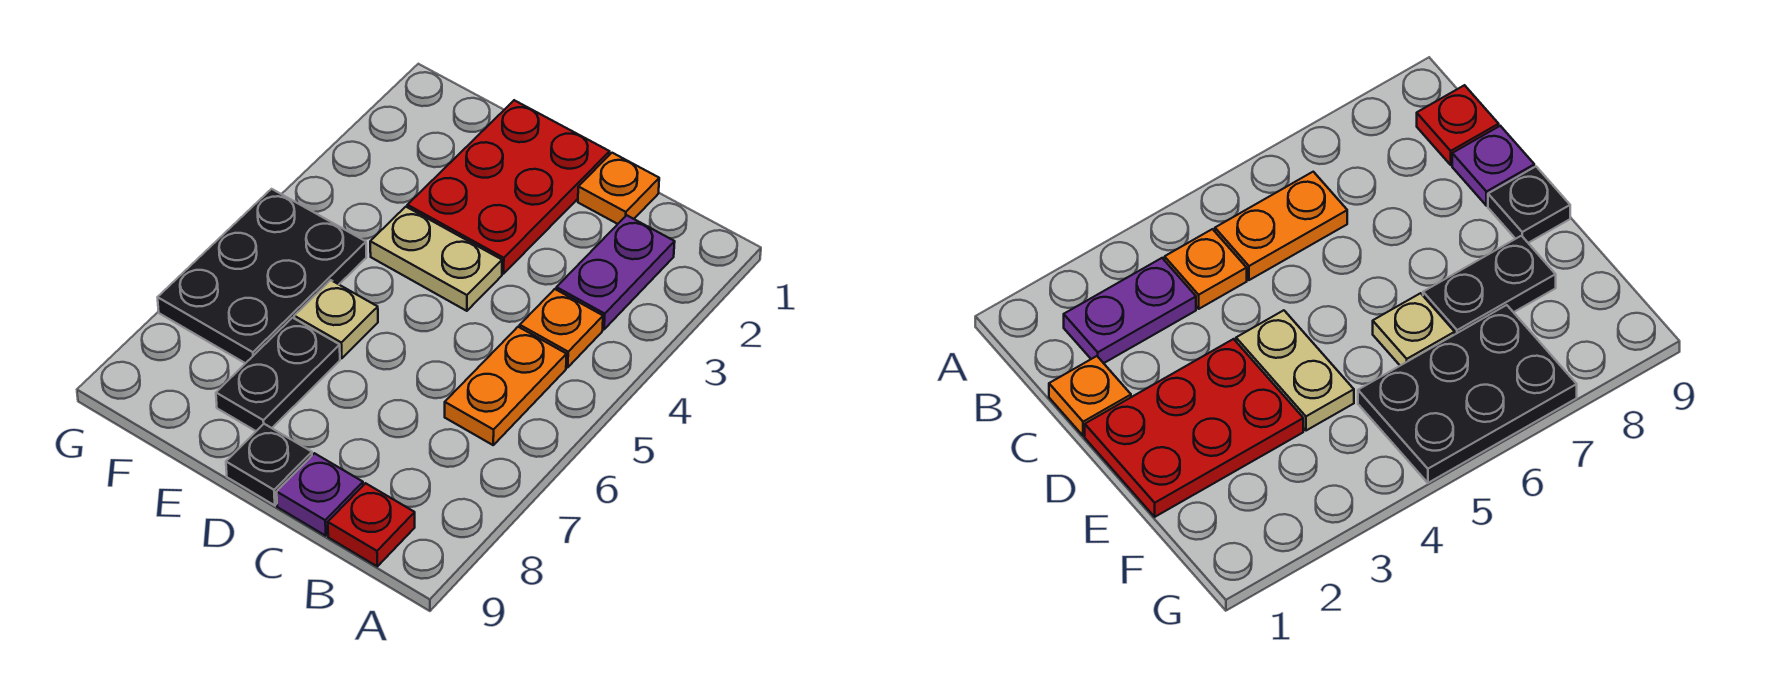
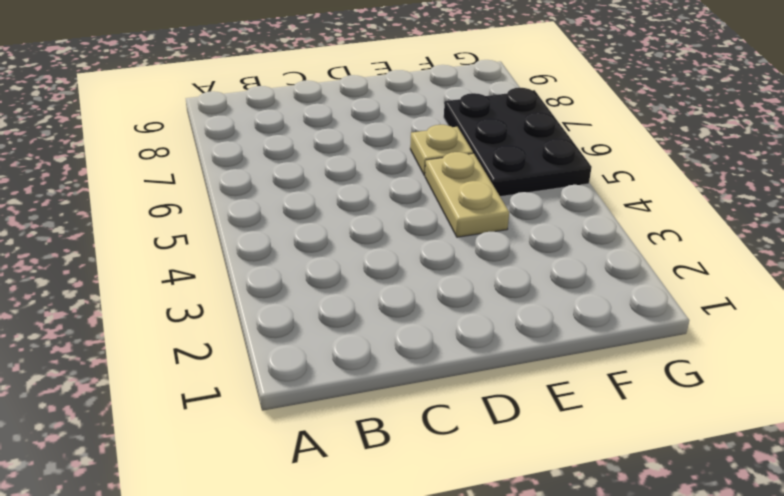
tan 1x2 plate [425,152,509,237] -> tan 1x2 plate turned to [370,207,502,311]
none -> purple 1x2 plate [556,215,675,329]
none -> orange 1x1 plate [520,289,603,367]
none -> orange 1x2 plate [445,327,567,445]

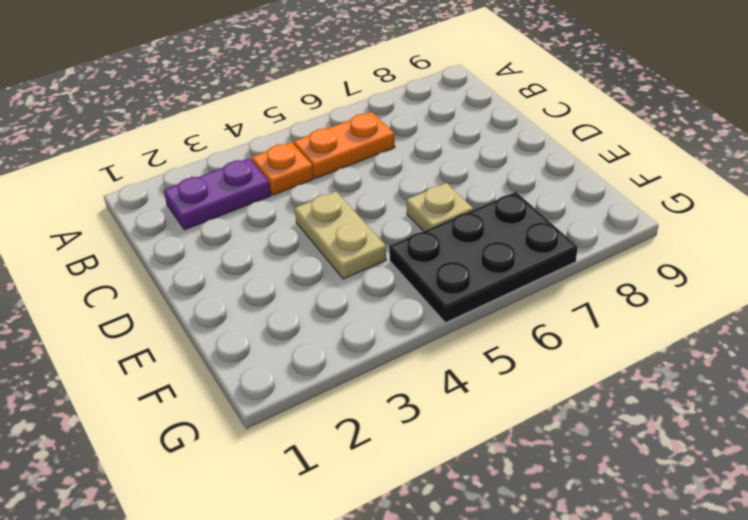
none -> red 1x1 plate [328,483,415,566]
none -> orange 1x1 plate [578,153,659,224]
none -> purple 1x1 plate [277,453,363,536]

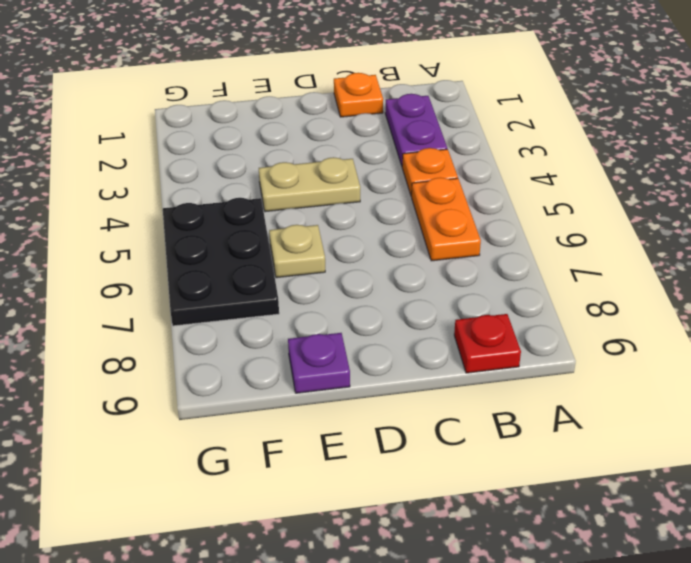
purple 1x1 plate [288,333,350,393] -> purple 1x1 plate moved to [277,453,363,536]
none -> red 2x3 plate [407,100,610,274]
none -> black 1x1 plate [226,424,312,505]
none -> black 1x2 plate [216,318,340,431]

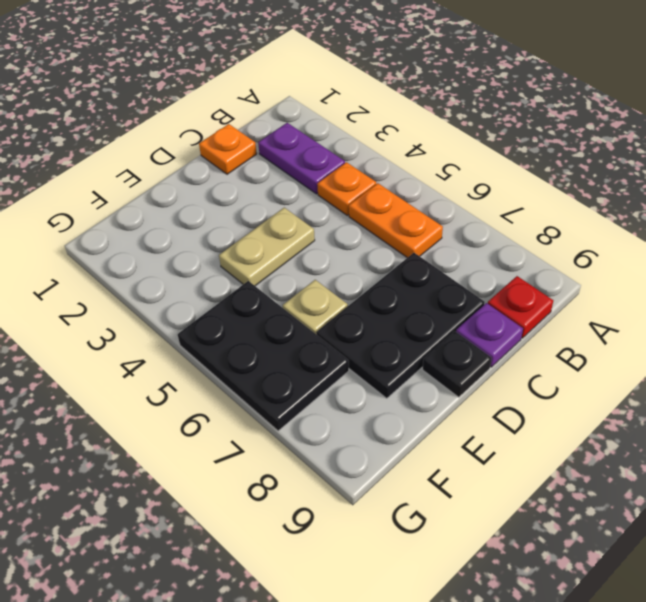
black 2x3 plate [316,253,485,398] -> black 1x2 plate [216,318,340,431]
none -> red 2x3 plate [407,100,610,274]

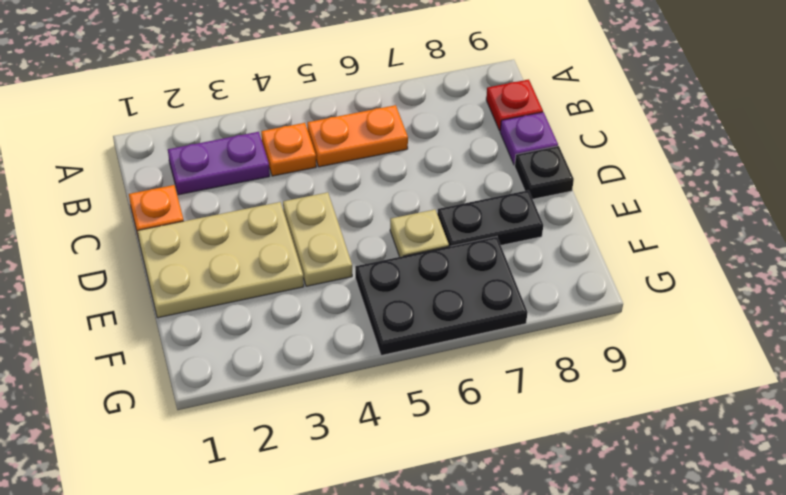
tan 2x3 plate [137,202,304,318] -> red 2x3 plate [407,100,610,274]

